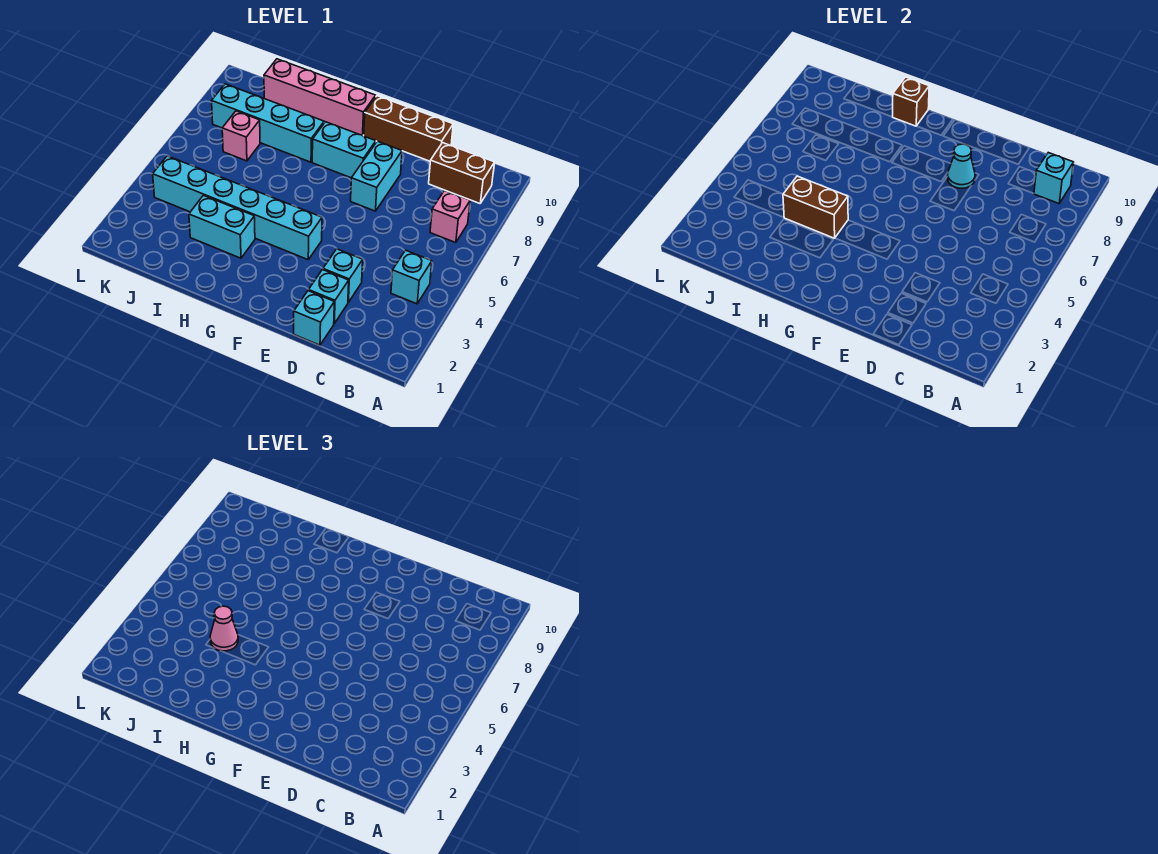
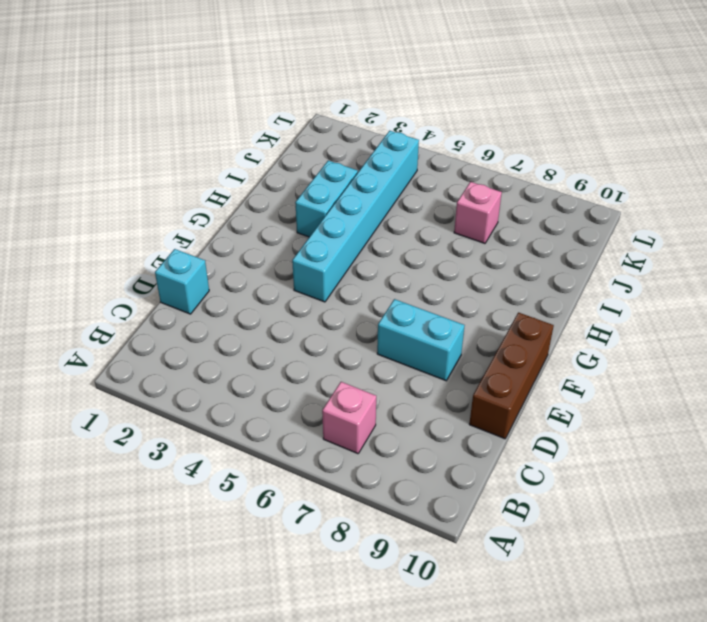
none -> cyan 1x1 brick [391,250,432,304]
none -> brown 1x2 brick [429,143,495,203]
none -> cyan 1x1 brick [309,270,349,323]

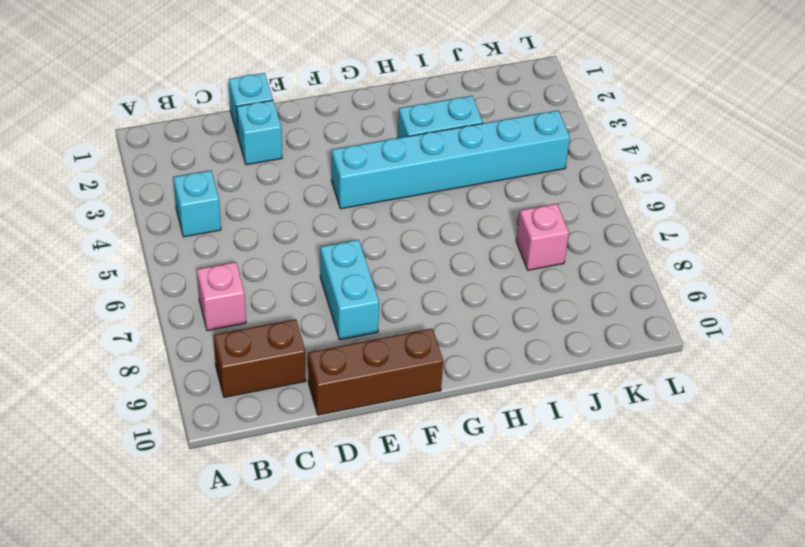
none -> cyan 1x1 brick [323,249,363,302]
none -> cyan 1x2 brick [312,122,376,178]
none -> pink 1x4 brick [264,59,376,136]

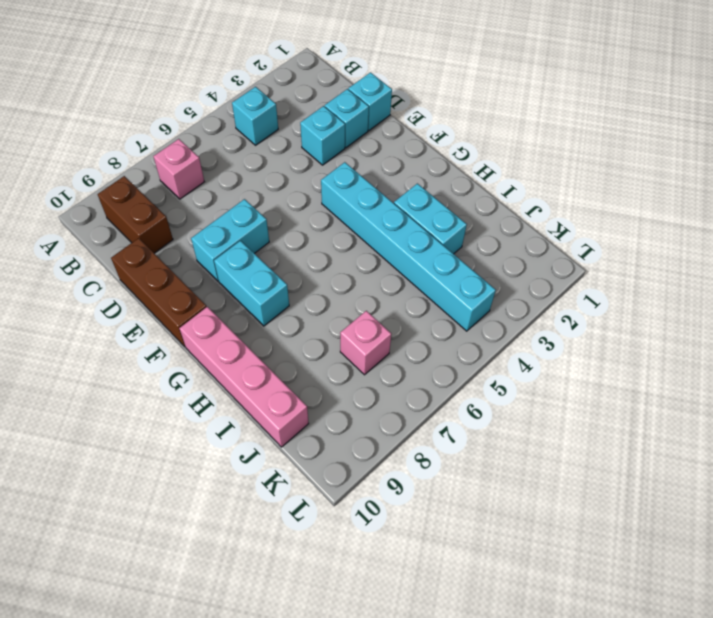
none -> cyan 1x4 brick [212,84,324,162]
none -> cyan 1x1 brick [1034,153,1074,203]
none -> cyan 1x1 cone [948,144,975,188]

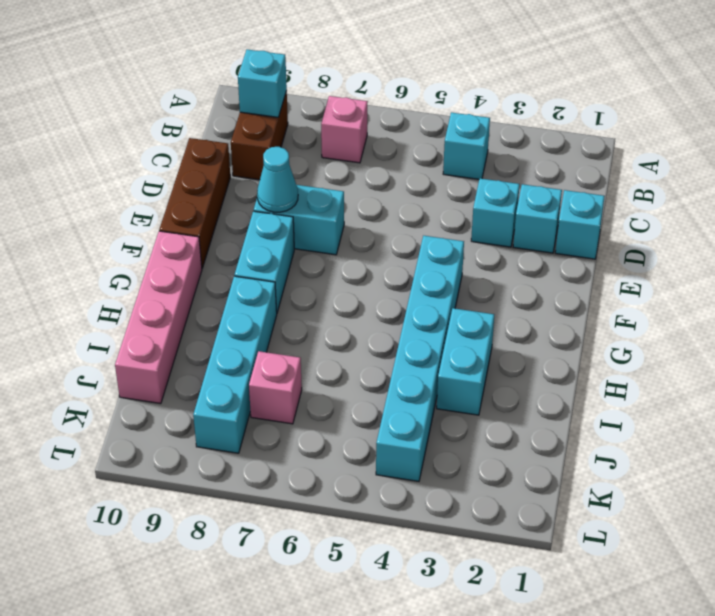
none -> brown 1x2 brick [783,176,848,238]
none -> brown 1x1 brick [893,77,929,126]
none -> pink 1x1 cone [210,606,238,651]

